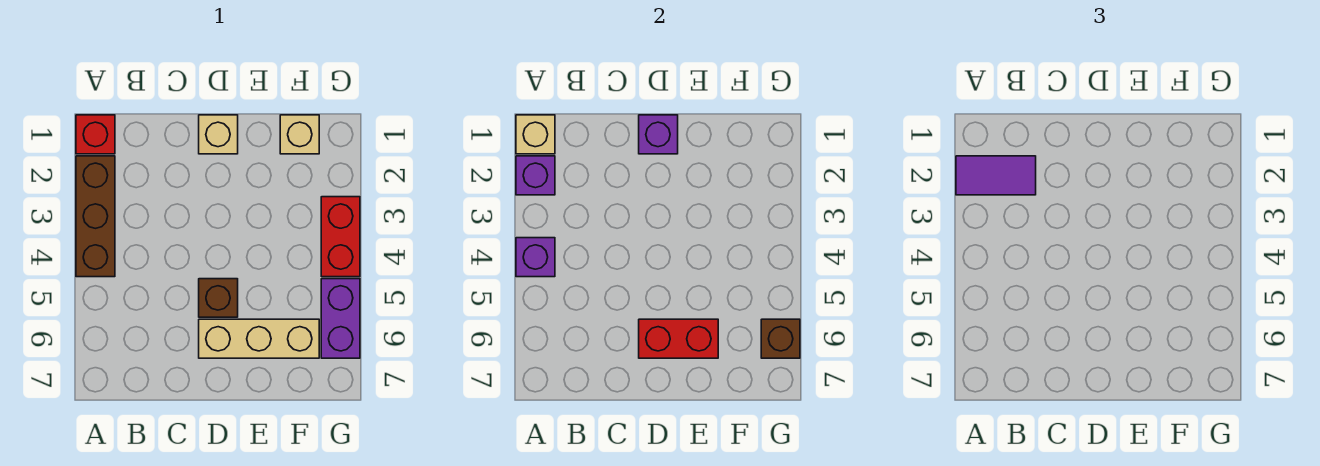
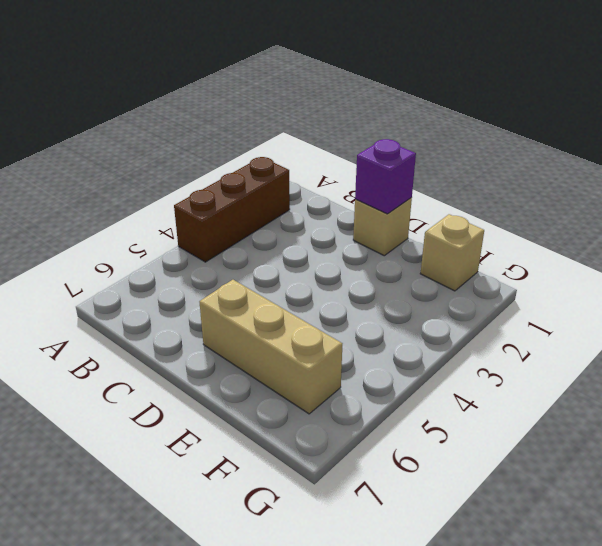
none -> red 1x1 brick [76,115,115,154]
none -> brown 1x1 brick [199,279,238,317]
none -> red 1x2 brick [321,197,360,277]

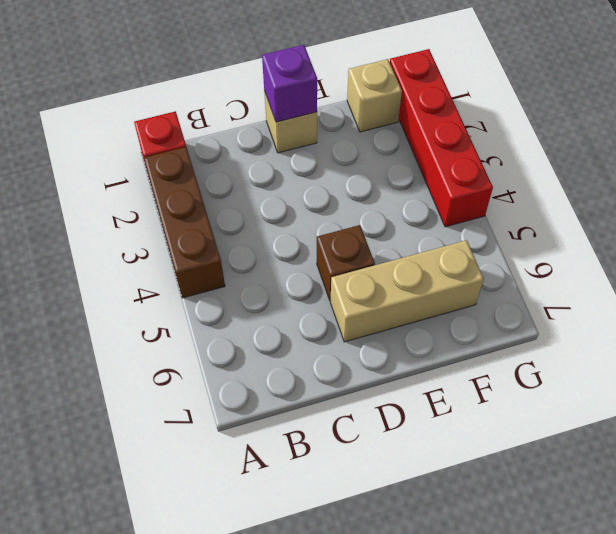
red 1x4 brick [390,49,493,227] -> red 1x2 brick [321,197,360,277]
none -> purple 1x2 brick [321,279,360,358]
none -> tan 1x1 brick [516,115,555,154]
none -> purple 1x1 brick [516,156,555,195]

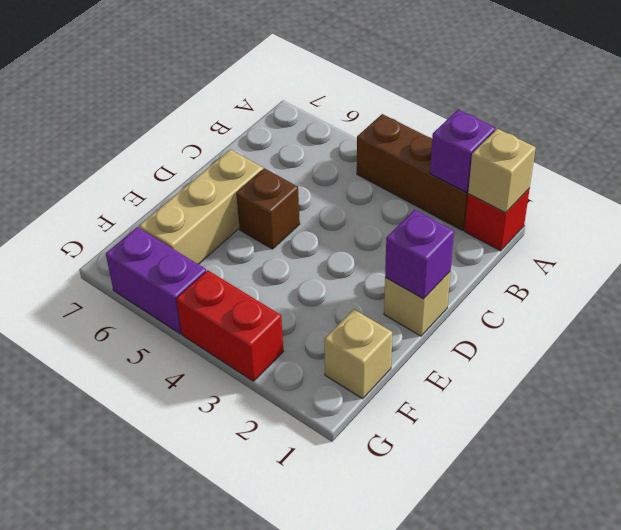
none -> purple 1x1 brick [516,238,555,277]
none -> red 1x2 brick [639,319,718,358]
none -> brown 1x1 brick [761,319,800,358]

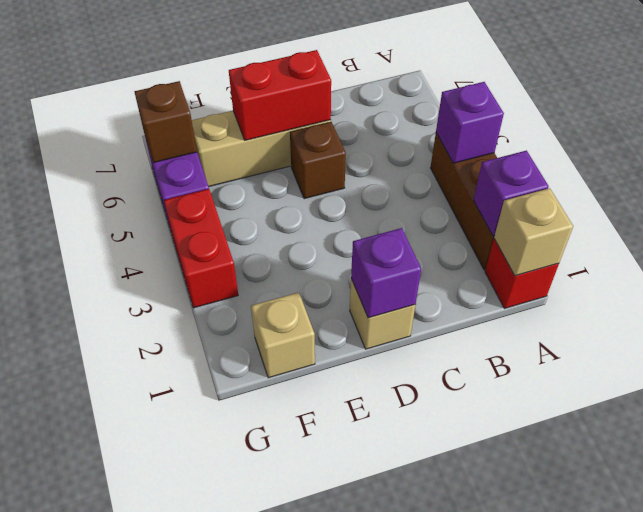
none -> purple 1x2 tile [956,156,1036,195]

